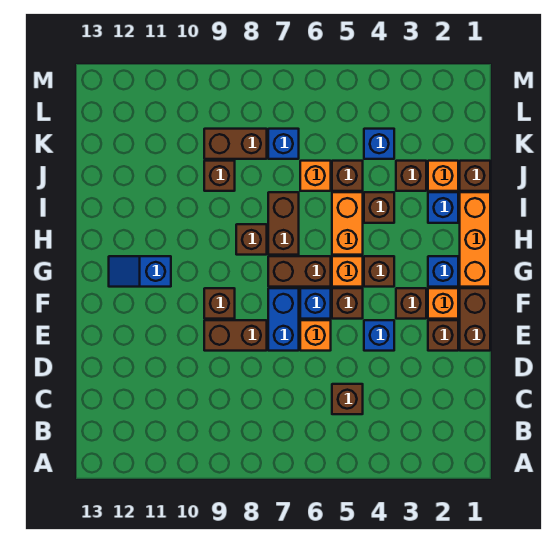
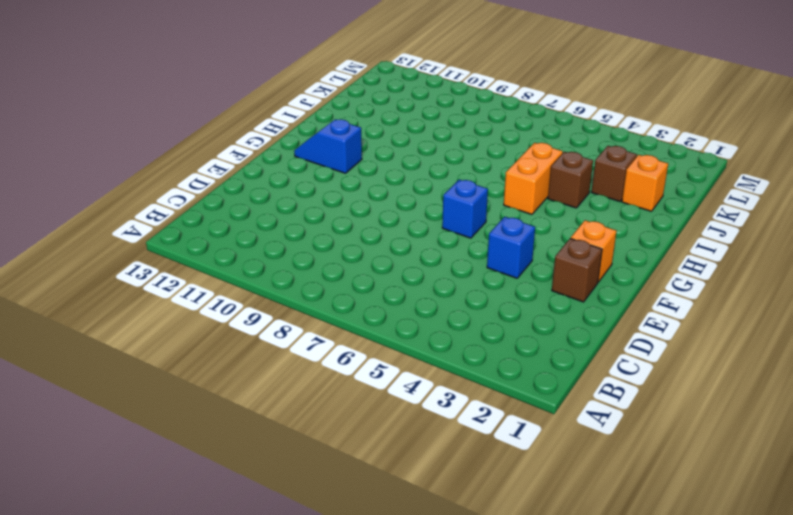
none -> brown 1x1 brick [332,384,363,414]
none -> brown 1x2 brick [460,288,490,351]
none -> orange 1x1 brick [300,320,331,351]
none -> blue 1x2 brick [268,288,299,351]

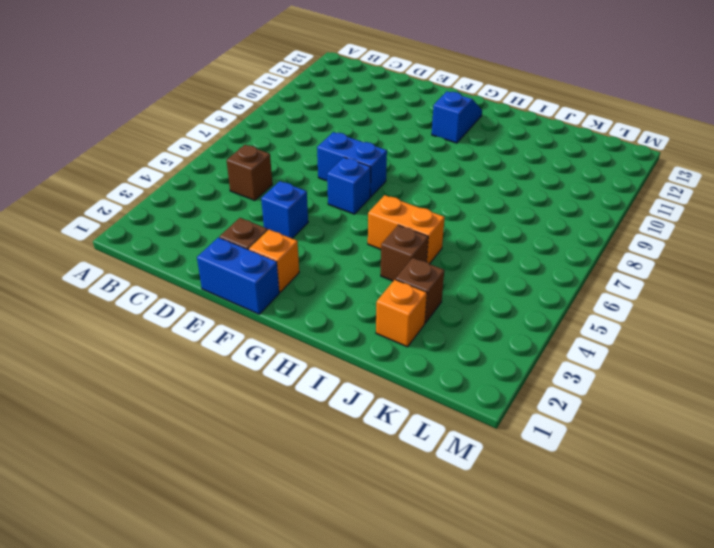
blue 1x2 brick [197,237,279,314] -> brown 1x2 brick [460,288,490,351]
none -> orange 1x1 brick [300,320,331,351]
none -> brown 1x2 brick [204,320,267,351]
none -> brown 1x1 brick [396,288,426,319]
none -> brown 1x1 brick [332,288,363,319]

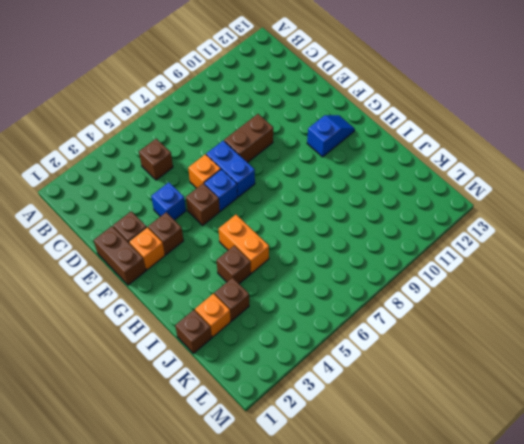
none -> brown 1x1 brick [204,288,235,319]
none -> orange 1x3 brick [460,192,490,287]
none -> blue 1x1 brick [428,256,458,287]
none -> brown 1x1 brick [364,256,394,287]

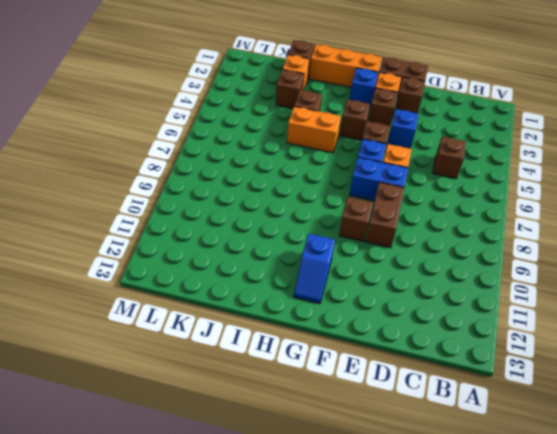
none -> orange 1x1 brick [332,256,363,287]
none -> brown 1x2 brick [268,256,331,287]
none -> brown 1x2 brick [268,192,299,255]
none -> brown 1x1 brick [236,224,267,255]

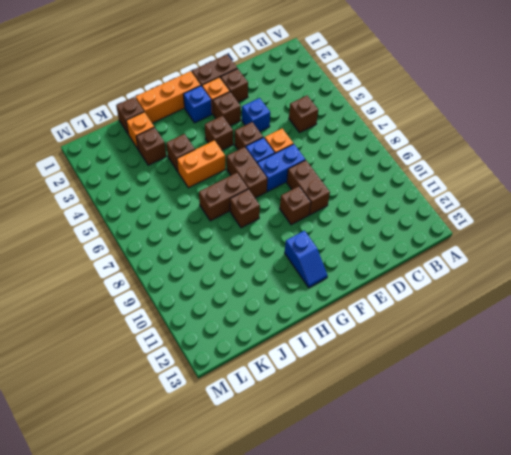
none -> orange 1x1 brick [332,256,363,287]
none -> blue 1x1 brick [428,192,458,223]
none -> brown 1x1 brick [332,161,363,191]
none -> orange 1x1 brick [300,161,331,191]

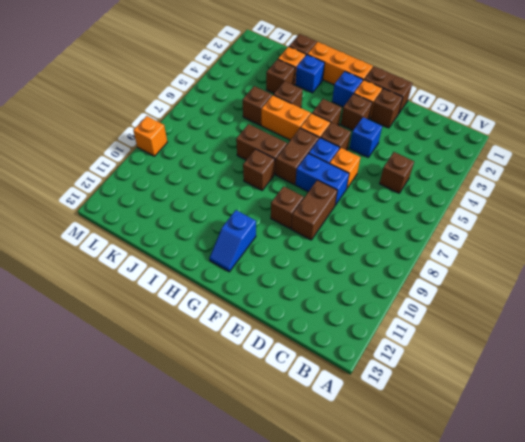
orange 1x1 brick [133,116,167,156] -> orange 1x1 brick moved to [300,161,331,191]
none -> brown 1x1 brick [204,161,235,191]
none -> blue 1x1 brick [364,129,394,159]
none -> blue 1x1 brick [268,129,299,159]
none -> brown 1x2 brick [204,129,267,159]

